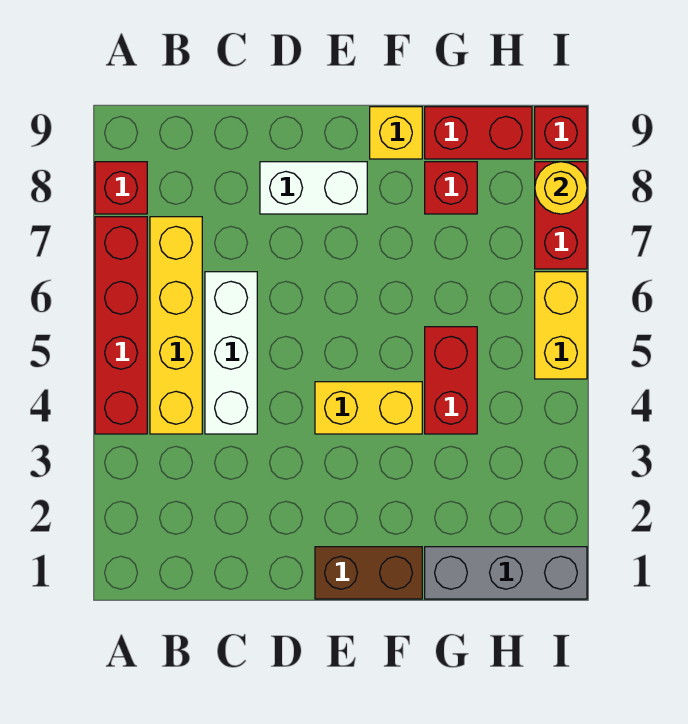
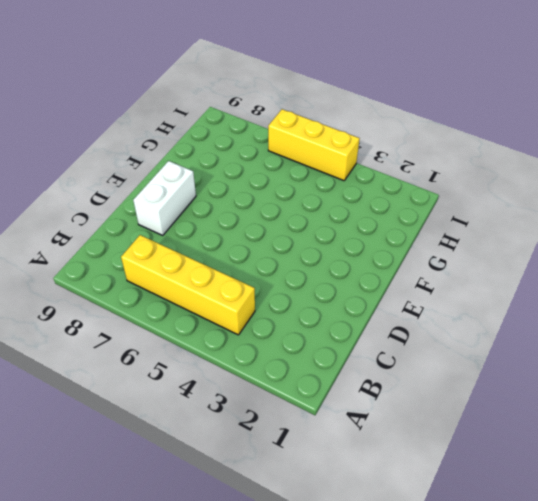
yellow 1x3 brick [268,109,360,181] -> yellow 1x2 brick [535,272,587,379]
none -> red 1x4 brick [95,217,147,434]
none -> red 1x1 brick [95,162,147,214]
none -> white 1x3 brick [205,272,257,434]

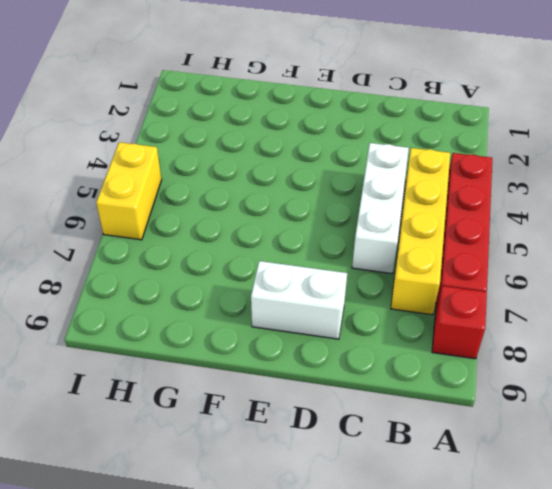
none -> brown 1x2 brick [315,547,422,599]
none -> yellow 1x2 brick [315,382,422,434]
none -> yellow 1x1 brick [370,107,422,159]

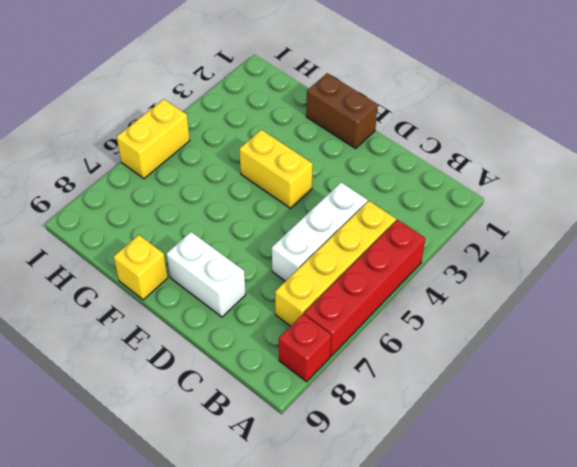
none -> grey 1x3 brick [425,547,587,599]
none -> red 1x2 brick [425,327,477,434]
none -> red 1x1 brick [425,162,477,214]

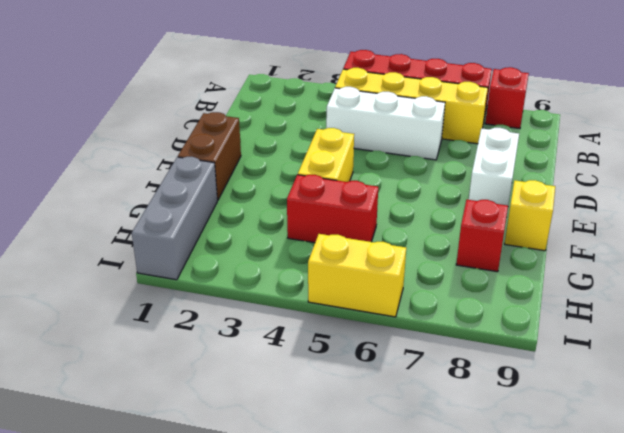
none -> red 1x2 brick [425,107,532,159]
none -> red 1x2 brick [535,162,587,269]
none -> red 1x1 brick [535,107,587,159]

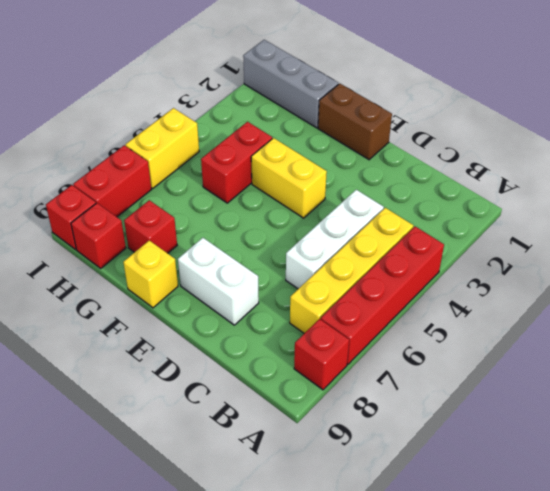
red 1x1 brick [71,203,126,268] -> red 1x2 brick [425,107,532,159]
none -> yellow 1x1 round brick [535,162,587,214]

